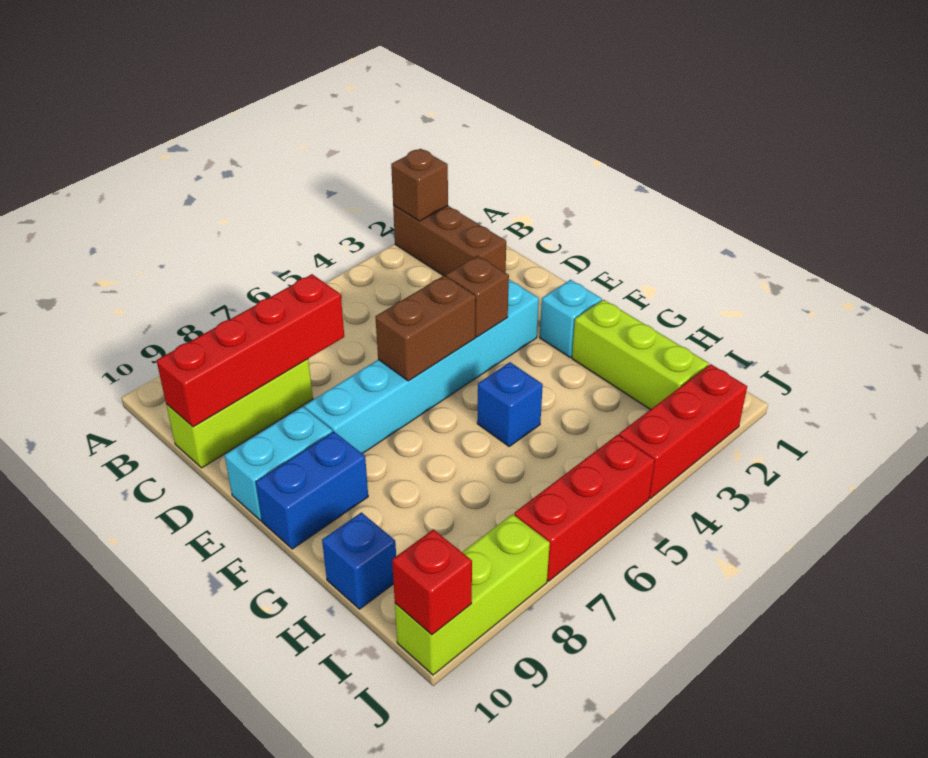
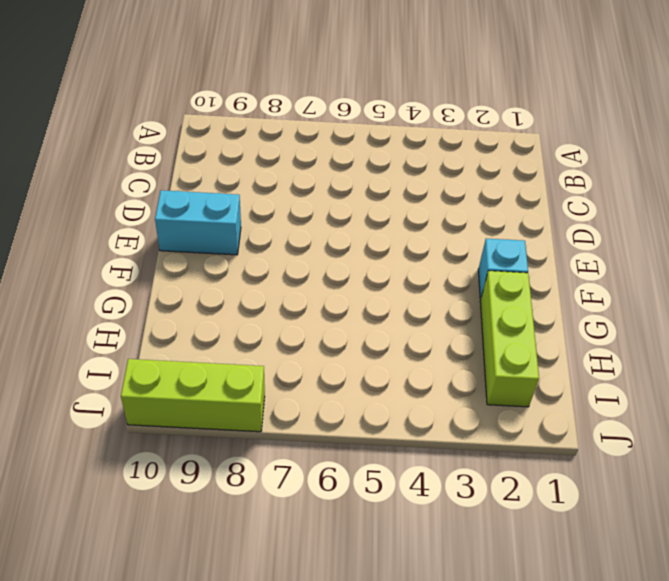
none -> brown 1x3 brick [393,205,506,276]
none -> lime 1x3 brick [166,359,313,468]
none -> cyan 1x6 brick [304,280,539,454]

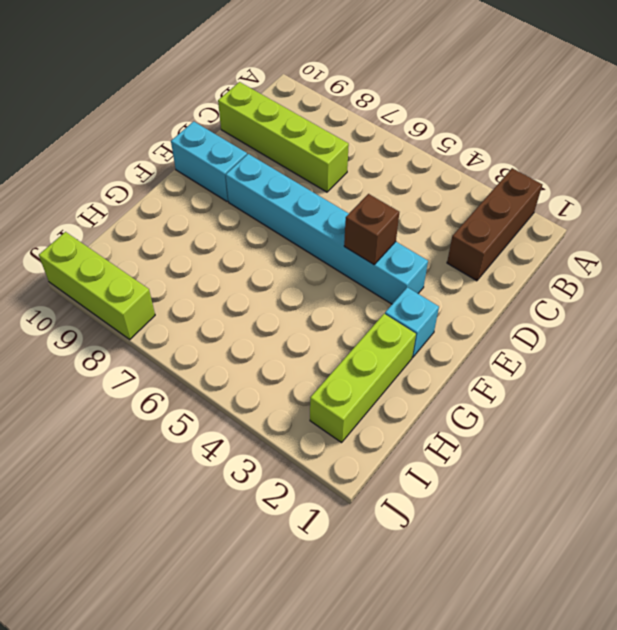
lime 1x4 brick [218,82,349,192] -> lime 1x3 brick [166,359,313,468]
none -> blue 1x2 brick [256,432,368,549]
none -> blue 1x1 brick [477,362,543,446]
none -> blue 1x1 brick [322,512,396,609]

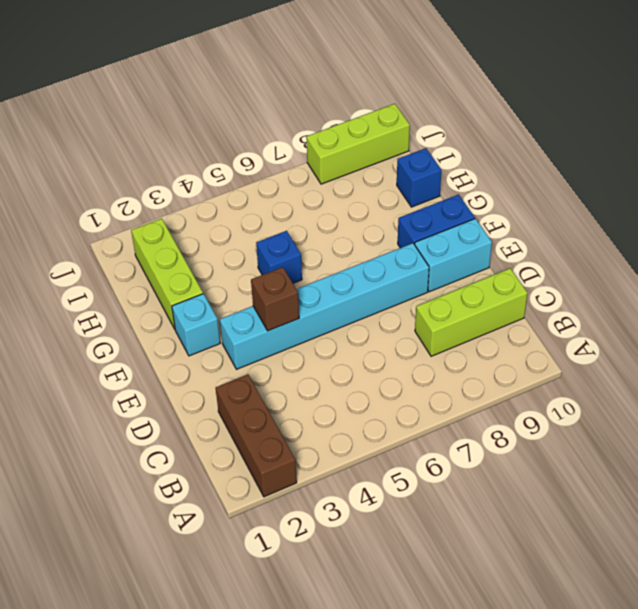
none -> red 1x3 brick [619,364,747,498]
none -> red 1x3 brick [514,435,655,581]
none -> brown 1x1 brick [391,149,448,221]

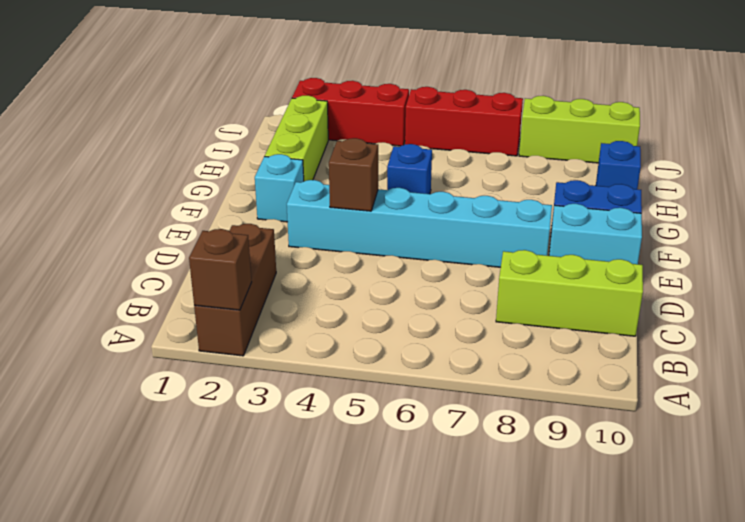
none -> red 1x4 brick [157,274,344,427]
none -> brown 1x2 brick [375,275,476,381]
none -> red 1x1 brick [392,529,472,635]

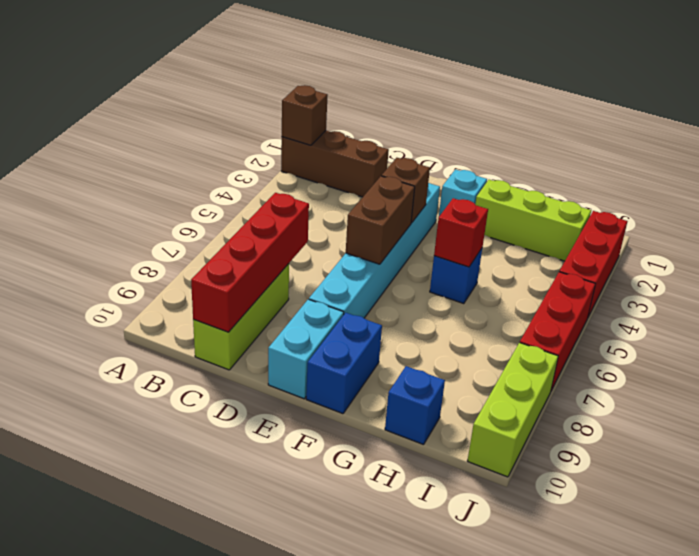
red 1x1 brick [434,198,488,267] -> red 1x1 brick moved to [392,529,472,635]

